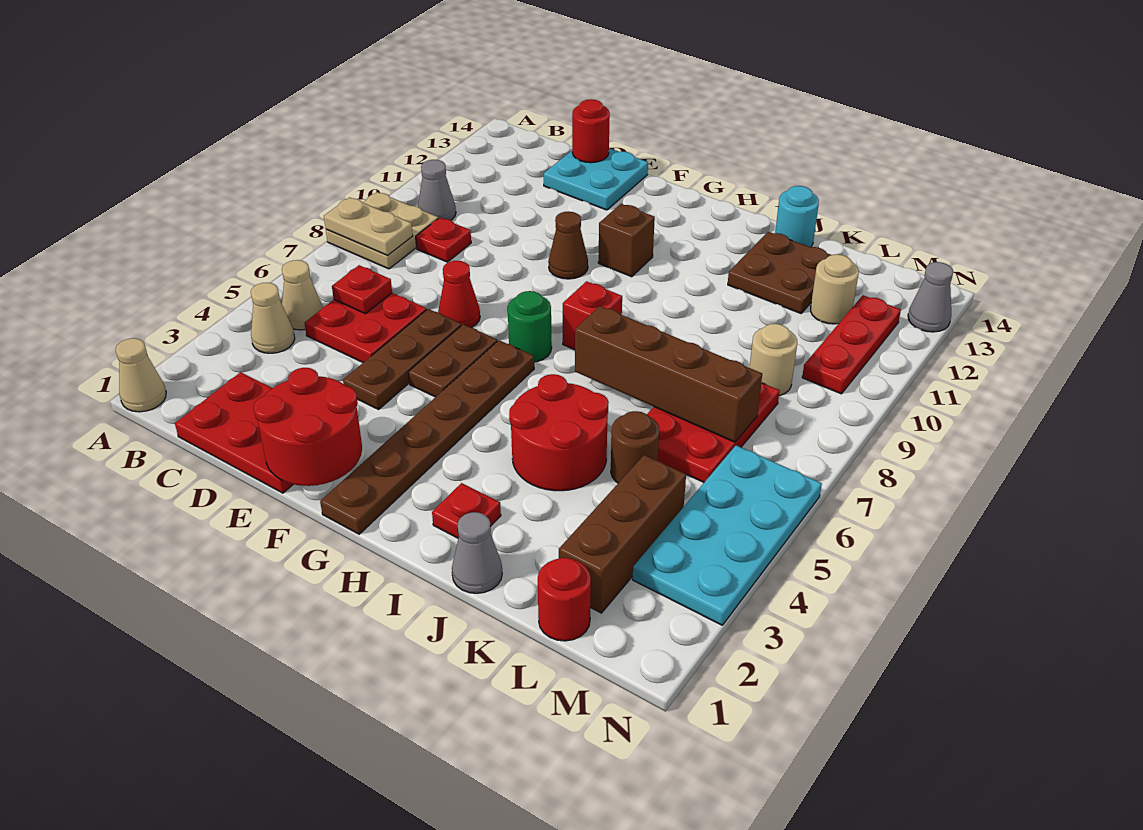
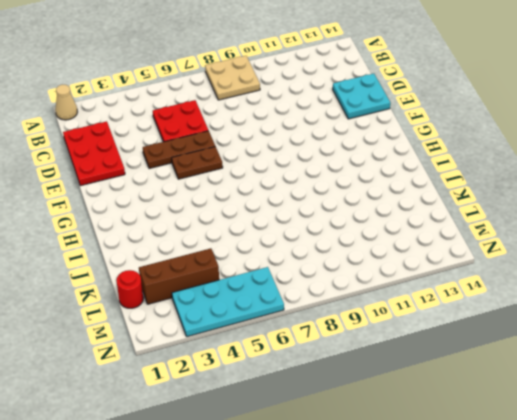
none -> tan 1x1 cone [251,283,295,353]
none -> tan 1x1 cone [282,260,323,330]
none -> grey 1x1 cone [418,160,456,220]
none -> red 1x1 plate [416,218,471,262]

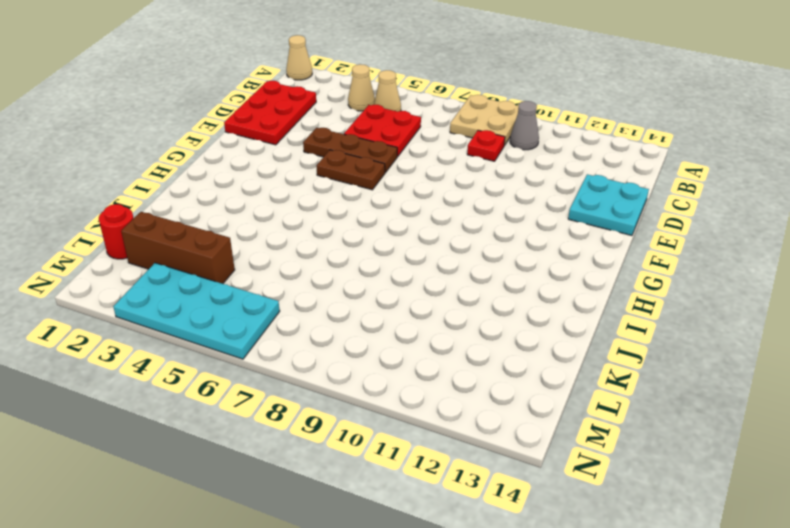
none -> red 1x1 cone [438,261,480,328]
none -> brown 1x1 cone [548,212,588,279]
none -> brown 1x6 plate [320,340,534,534]
none -> green 1x1 round brick [508,291,552,362]

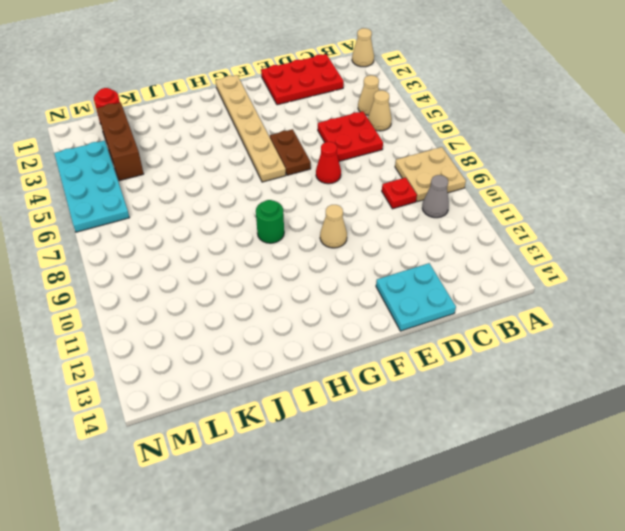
tan 1x1 cone [320,205,347,248] -> brown 1x1 cone [548,212,588,279]
tan 1x6 plate [216,75,286,182] -> brown 1x6 plate [320,340,534,534]
green 1x1 round brick [256,200,284,243] -> green 1x1 round brick moved to [508,291,552,362]
none -> brown 1x3 plate [343,309,461,409]
none -> brown 1x1 brick [598,204,655,277]
none -> red 1x1 brick [563,281,622,350]
none -> red 1x1 plate [432,483,501,538]

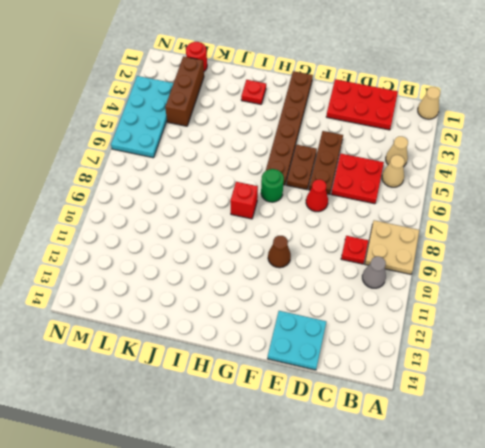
none -> brown 1x1 brick [598,204,655,277]
none -> red 2x2 round brick [509,374,609,491]
none -> grey 1x1 cone [452,512,502,593]
none -> brown 2x2 plate [728,232,831,313]

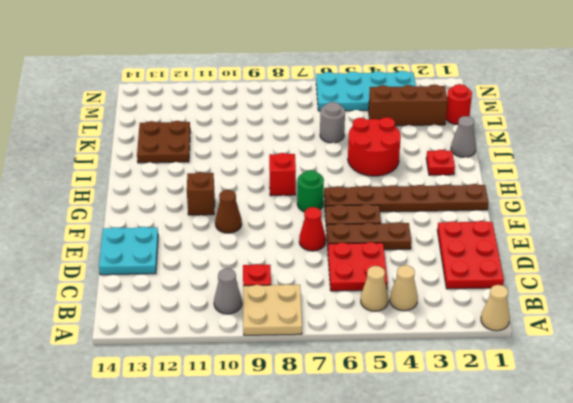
grey 1x1 round brick [320,102,345,143] -> red 2x3 plate [647,382,779,482]
none -> cyan 1x1 round brick [775,186,819,247]
none -> brown 1x1 round brick [611,411,659,483]
none -> tan 1x1 round brick [749,324,797,396]
none -> tan 1x1 round brick [811,254,859,324]

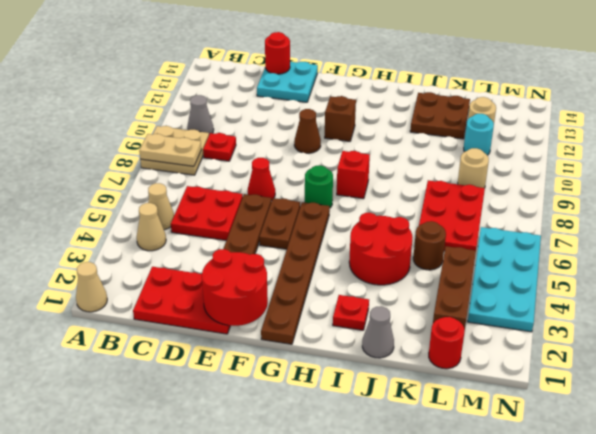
cyan 1x1 round brick [464,114,494,155] -> cyan 1x1 round brick moved to [775,186,819,247]
none -> red 1x3 plate [802,295,901,394]
none -> grey 1x1 cone [908,262,953,332]
none -> red 1x1 plate [332,265,392,314]
none -> brown 1x4 brick [575,306,762,442]

